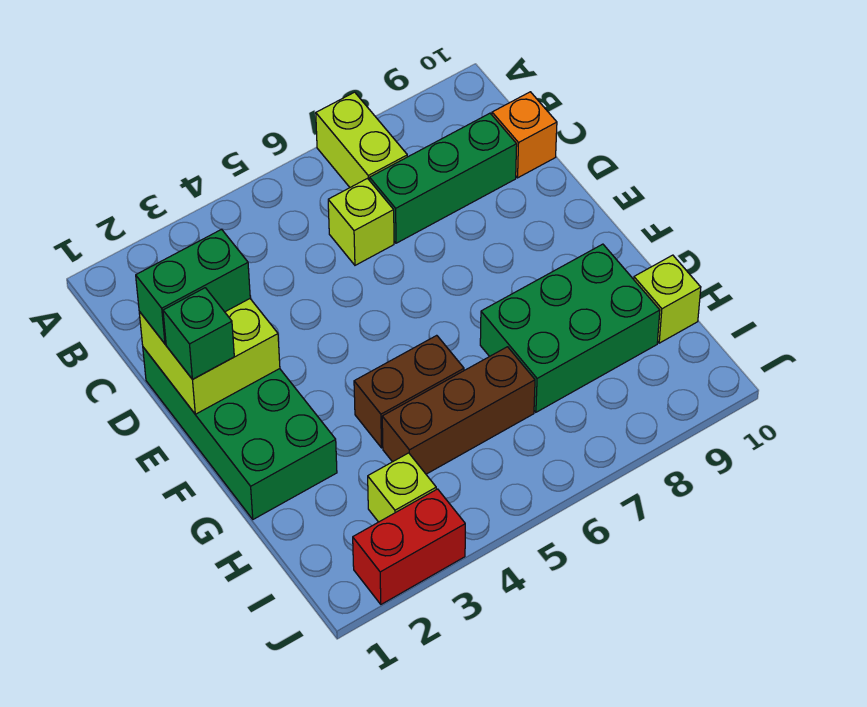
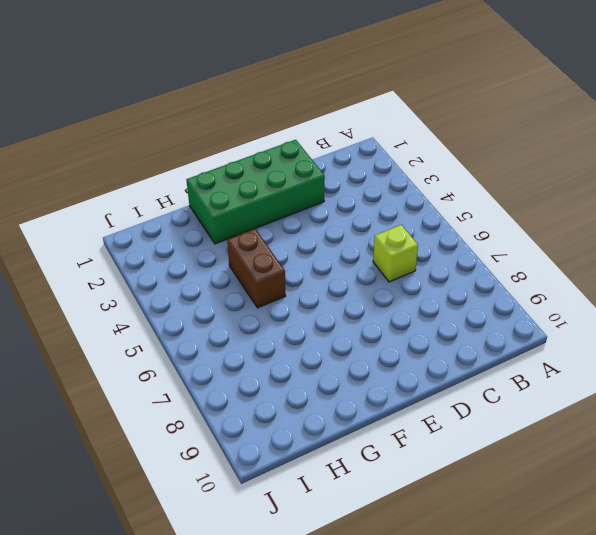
none -> lime 1x2 brick [316,92,407,187]
none -> green 1x3 brick [370,113,517,243]
none -> orange 1x1 brick [492,92,557,178]

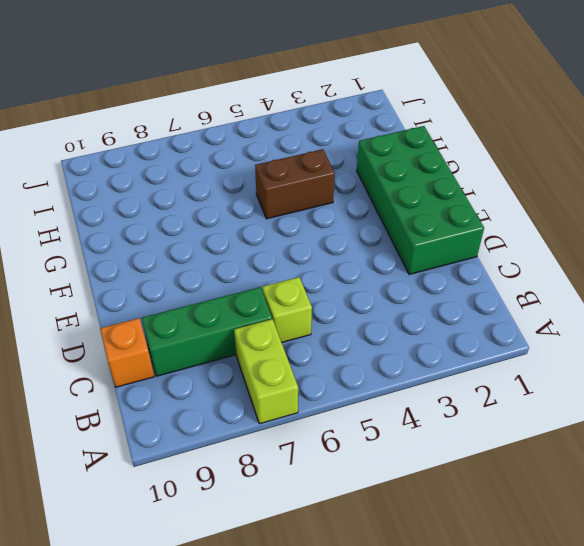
none -> green 2x3 brick [480,244,660,412]
none -> brown 1x3 brick [382,347,535,474]
none -> lime 1x1 brick [634,255,701,343]

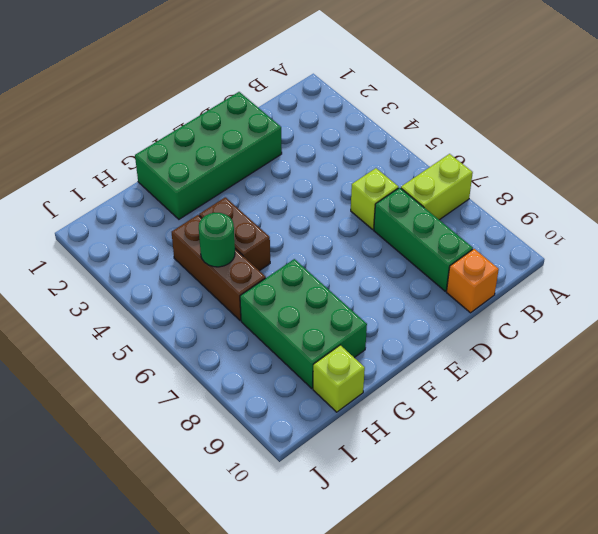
green 1x1 round brick [199,213,235,267] -> none
none -> lime 1x1 brick [368,453,436,522]
none -> red 1x2 brick [353,489,465,604]
none -> lime 2x2 brick [139,299,280,414]

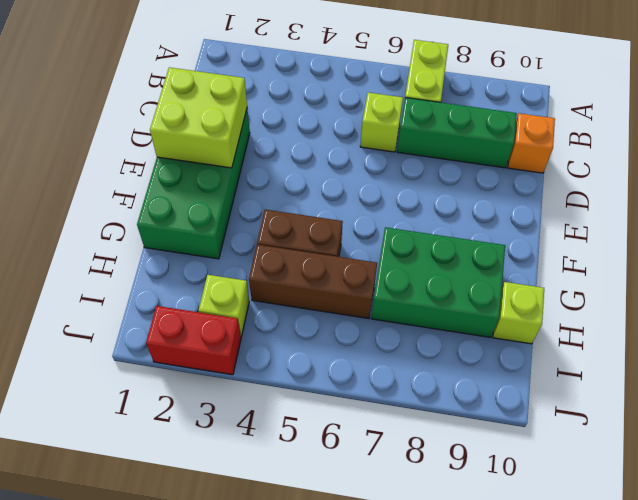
none -> green 1x2 brick [136,229,250,344]
none -> green 1x1 brick [163,288,234,379]

